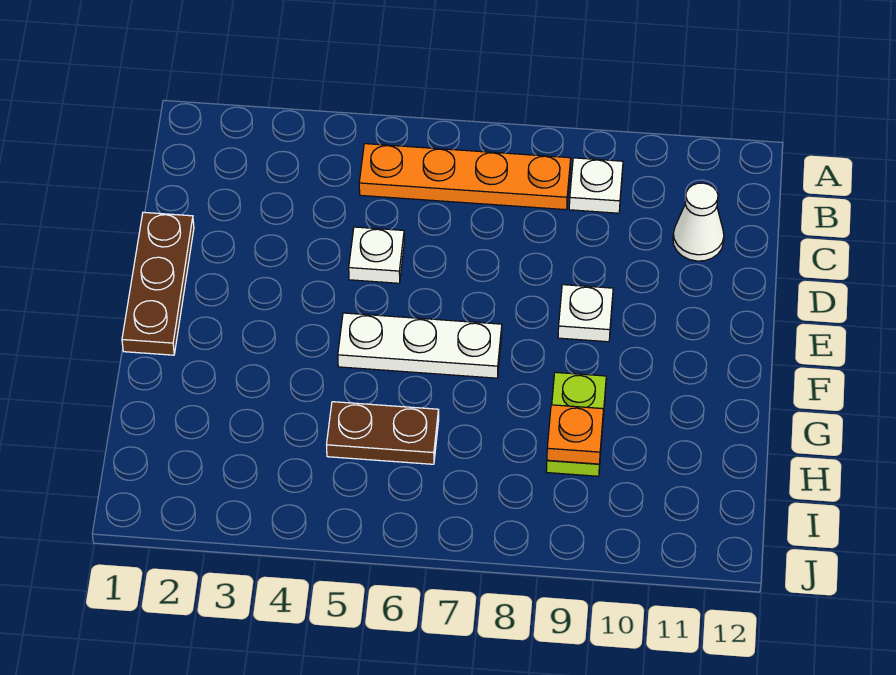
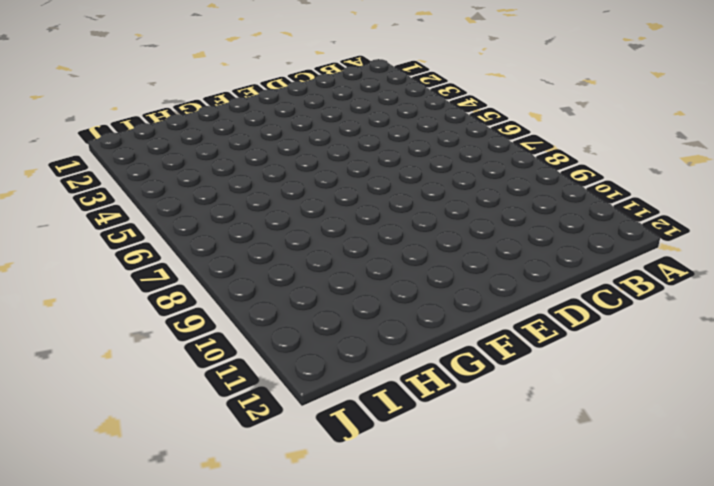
none -> orange 1x4 plate [359,144,571,210]
none -> white 1x1 plate [569,158,623,213]

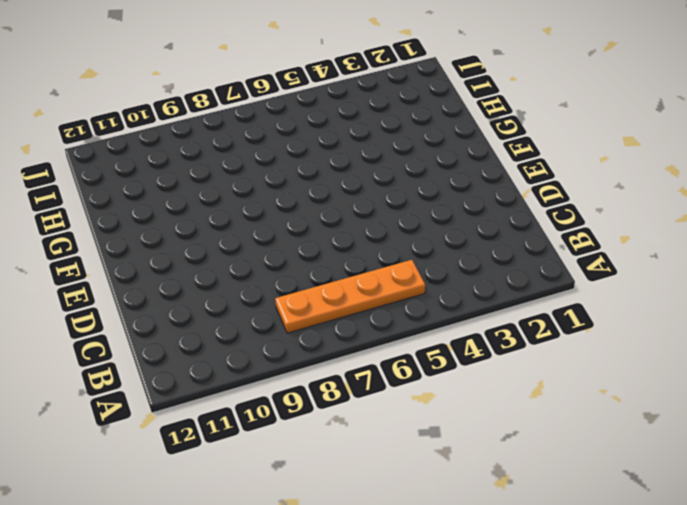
none -> white 1x1 plate [569,158,623,213]
none -> white 1x1 cone [673,183,724,261]

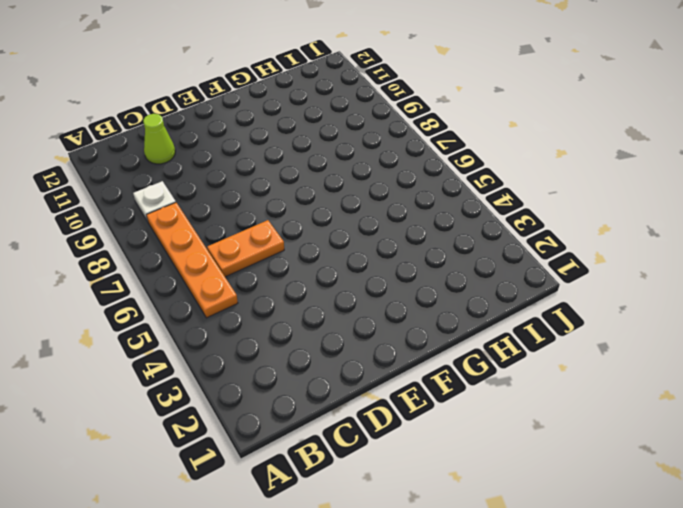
orange 1x2 plate [207,220,284,277] -> none
lime 1x1 cone [143,114,175,164] -> white 1x1 cone [673,183,724,261]
none -> brown 1x3 plate [122,212,194,355]
none -> white 1x1 plate [349,227,404,283]

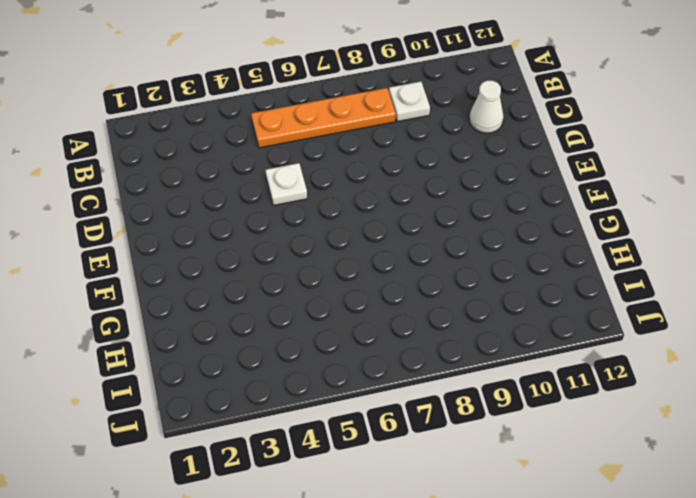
none -> brown 1x3 plate [122,212,194,355]
none -> white 1x1 plate [558,285,613,342]

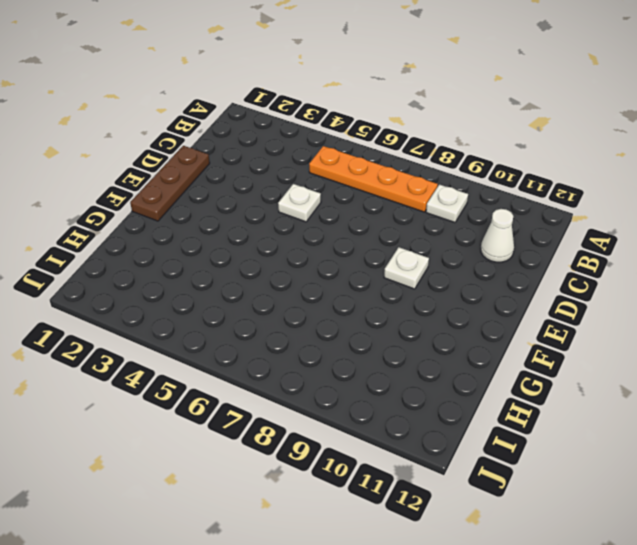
none -> white 1x3 plate [338,313,502,378]
none -> lime 1x2 plate [546,372,606,476]

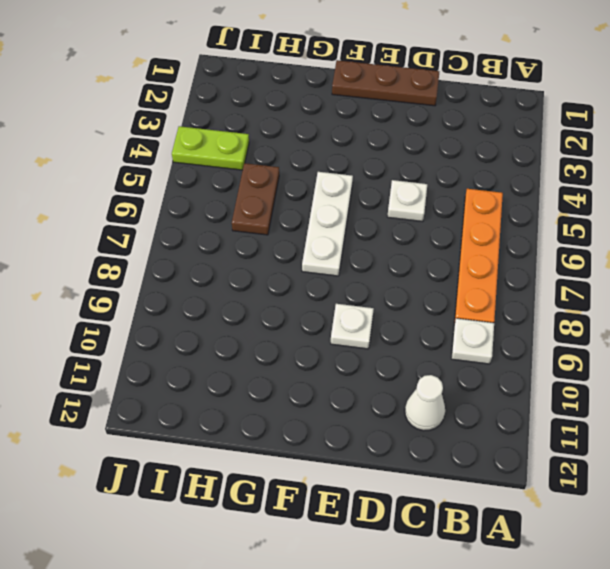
lime 1x2 plate [172,126,249,170] -> lime 1x2 plate moved to [546,372,606,476]
none -> orange 1x1 plate [547,405,604,464]

